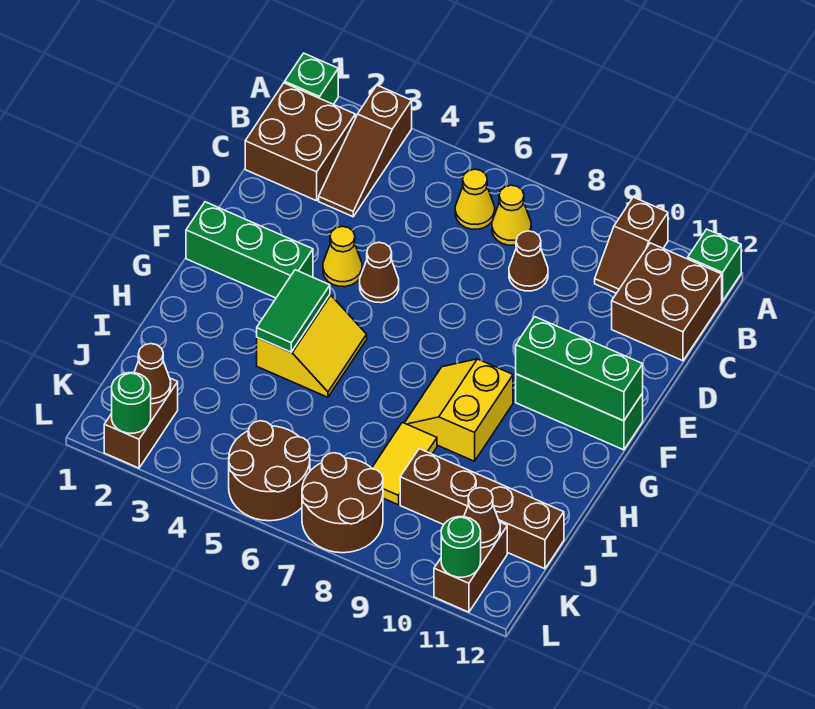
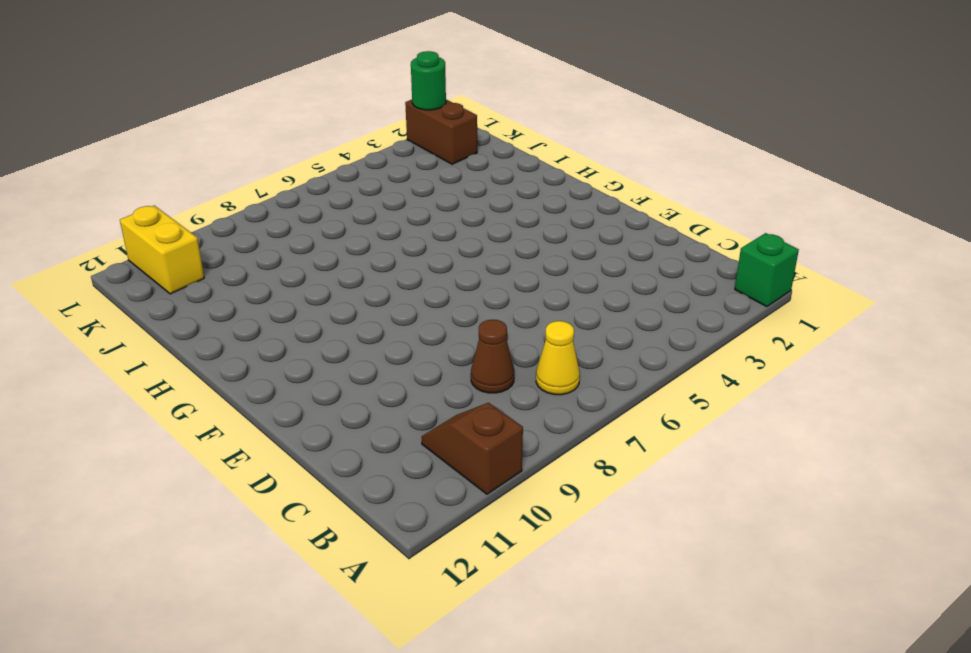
yellow 1x2 brick [120,206,204,294] -> brown 1x2 brick [434,522,507,612]
none -> brown 1x3 slope [319,85,412,217]
none -> green 1x1 brick [688,229,741,301]
none -> brown 2x2 brick [245,83,355,201]

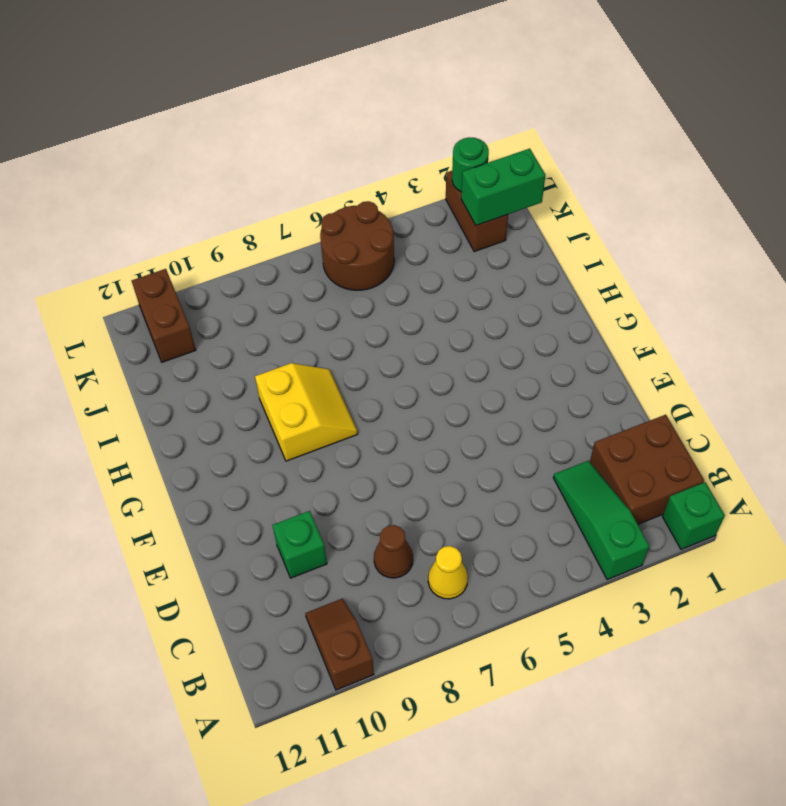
green 1x3 slope [553,461,649,580] -> brown 1x3 slope [319,85,412,217]
green 1x1 brick [272,511,327,578] -> green 1x1 brick moved to [688,229,741,301]
green 1x2 brick [461,149,545,226] -> brown 1x1 cone [134,344,171,404]
none -> yellow 1x1 cone [455,169,495,229]
none -> brown 2x2 brick [612,243,722,361]
none -> yellow 1x1 cone [323,226,362,287]

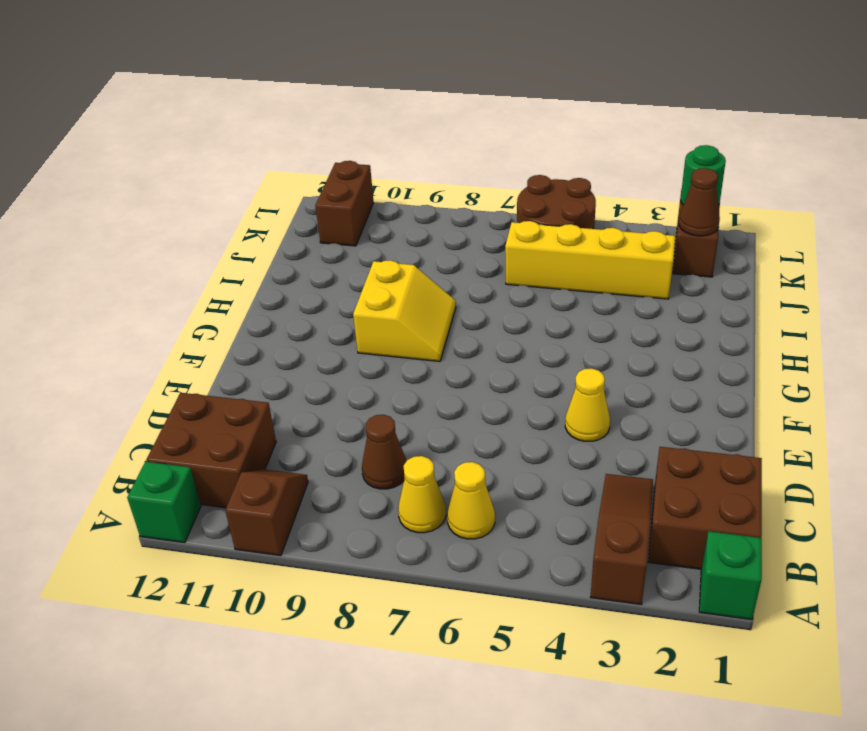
yellow 1x4 brick [505,221,675,299] -> none
none -> brown 1x1 cone [360,242,399,303]
none -> green 1x3 brick [186,202,313,298]
none -> green 1x3 brick [516,374,643,450]

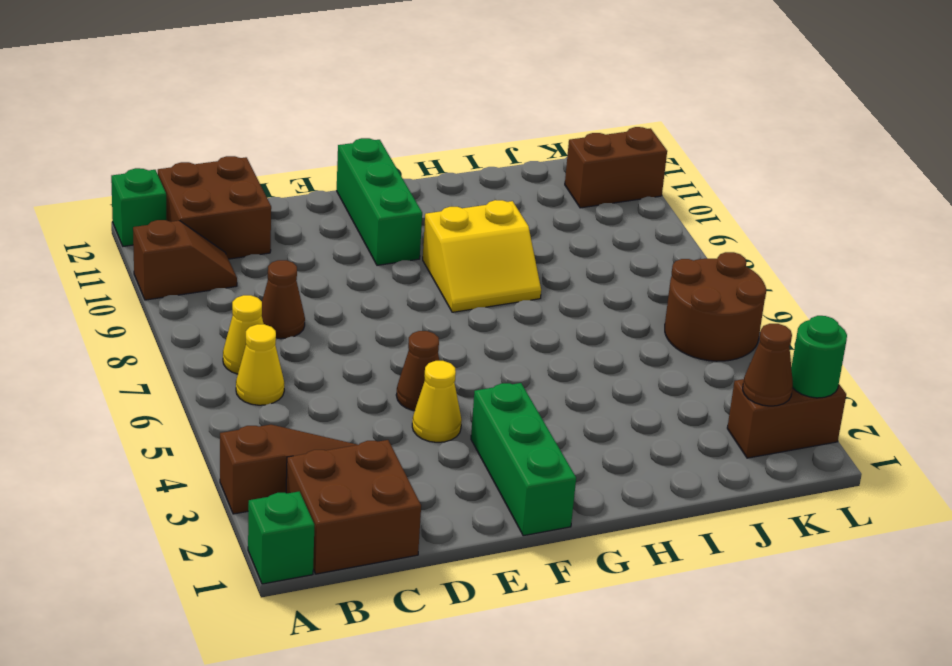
none -> yellow 2x2 slope [257,295,367,397]
none -> yellow 1x2 tile [372,422,437,505]
none -> brown 1x4 brick [400,449,564,569]

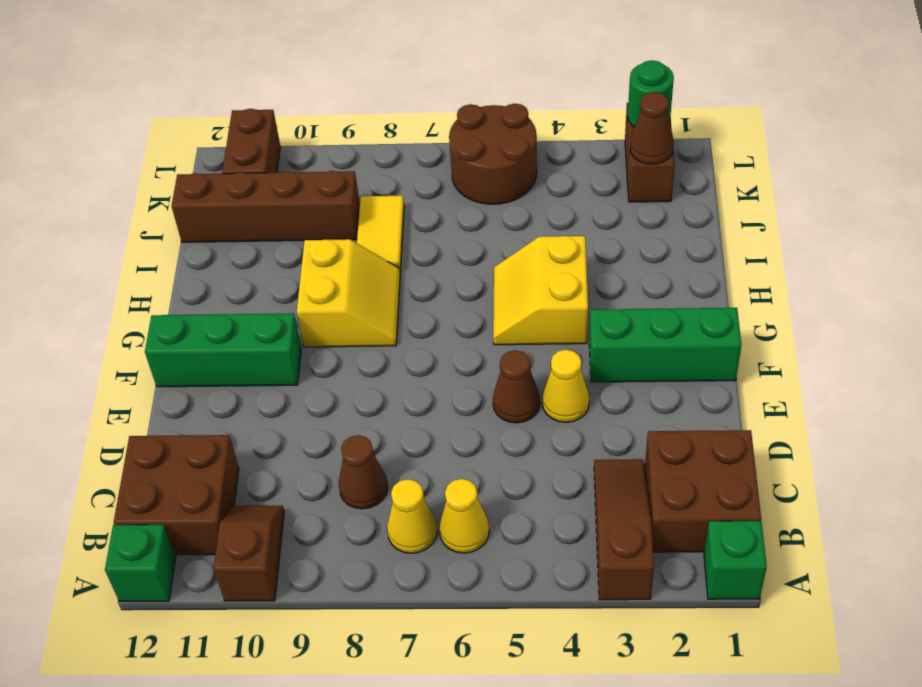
none -> brown 2x2 round brick [302,453,383,553]
none -> green 1x3 brick [516,317,643,421]
none -> green 1x2 tile [257,270,330,352]

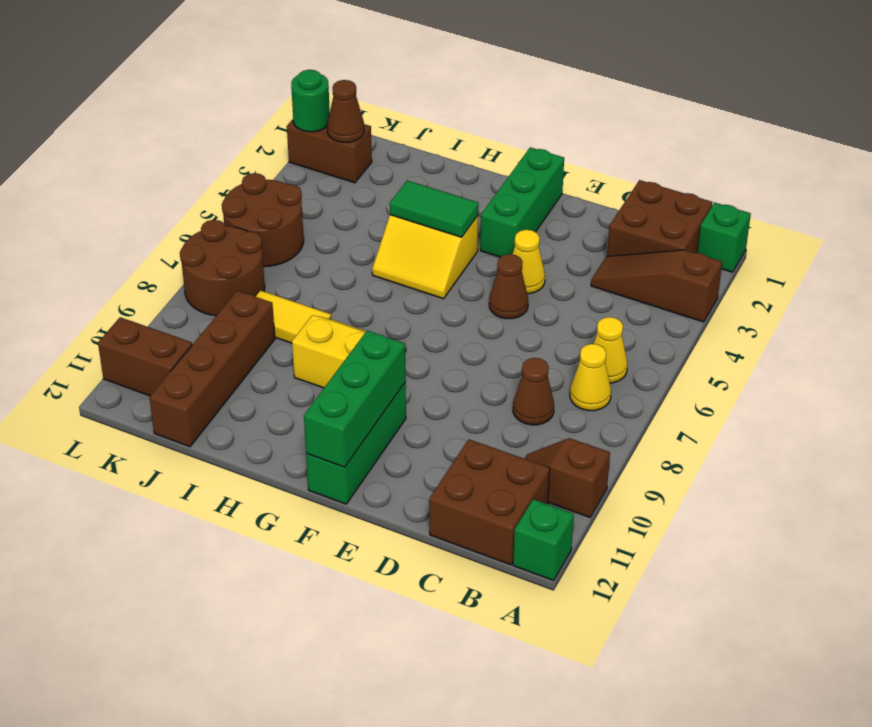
none -> brown 1x1 cone [464,488,500,548]
none -> green 1x1 round brick [441,517,481,577]

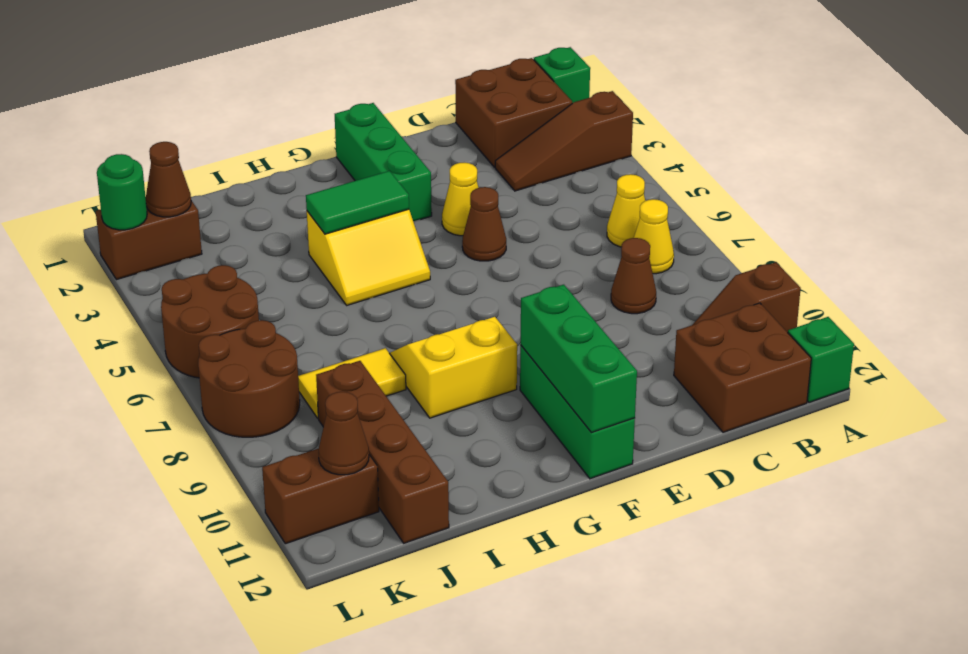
none -> green 1x1 round brick [441,517,481,577]

